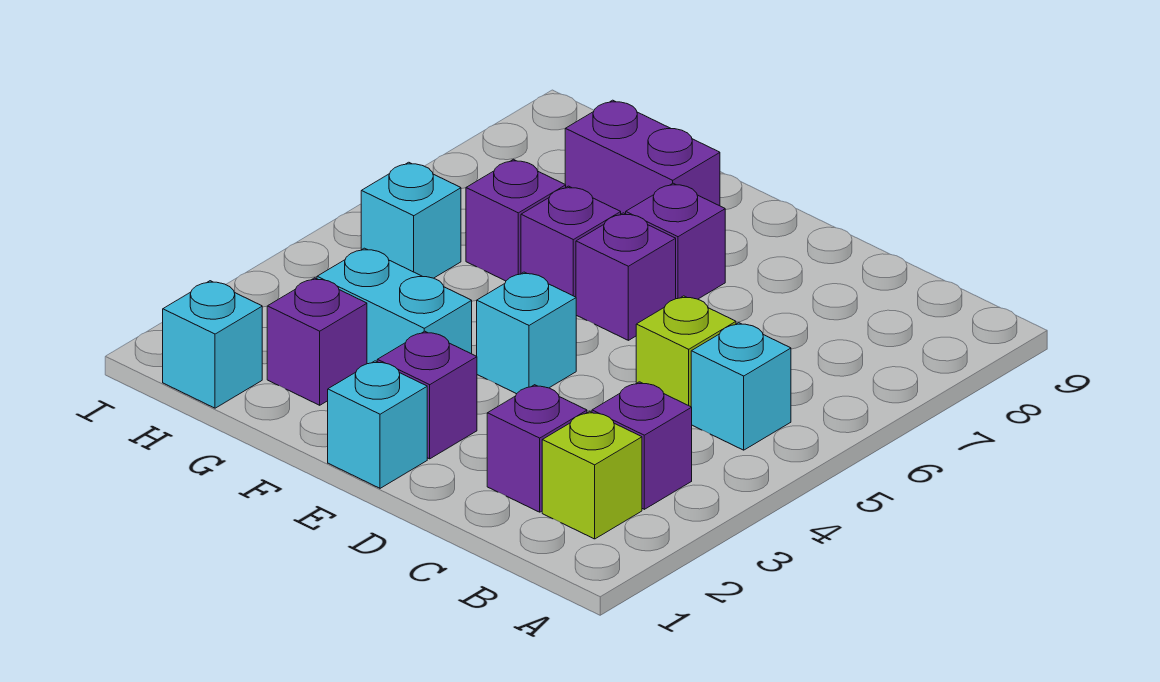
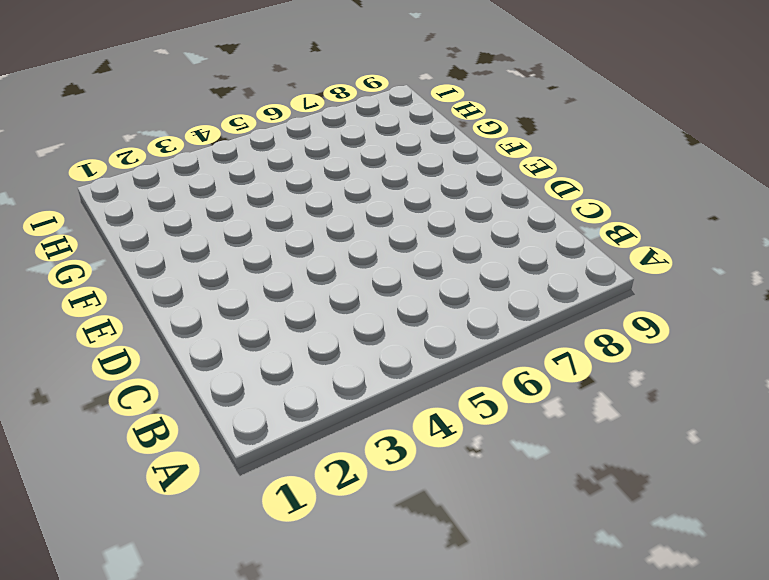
none -> lime 1x1 brick [542,411,642,539]
none -> purple 1x1 brick [592,382,692,509]
none -> cyan 1x1 brick [691,323,791,450]

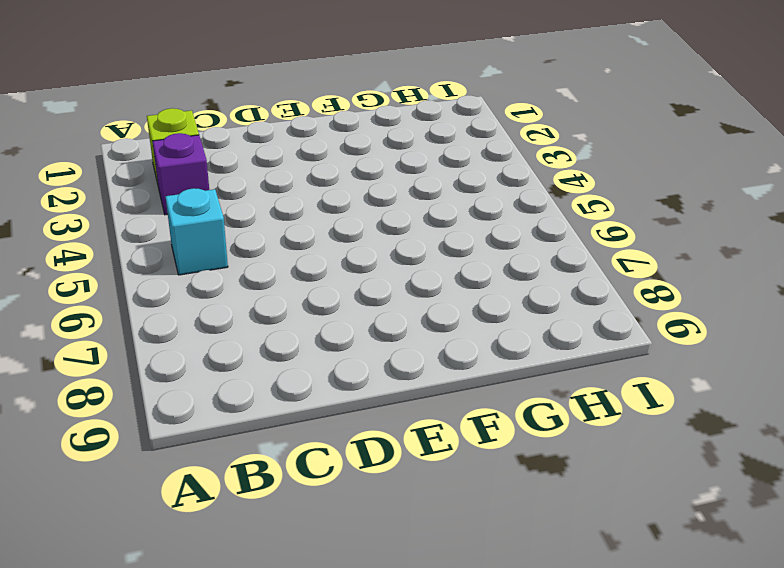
none -> purple 1x1 brick [487,385,587,512]
none -> lime 1x1 brick [636,296,736,407]
none -> cyan 1x1 brick [328,361,427,488]

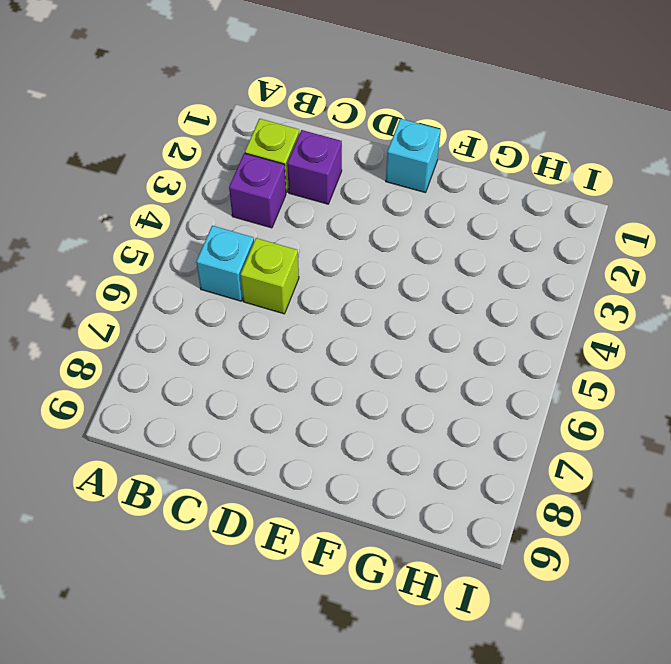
none -> purple 1x1 brick [377,331,477,459]
none -> cyan 1x1 brick [477,272,576,394]
none -> purple 1x1 brick [576,213,676,340]

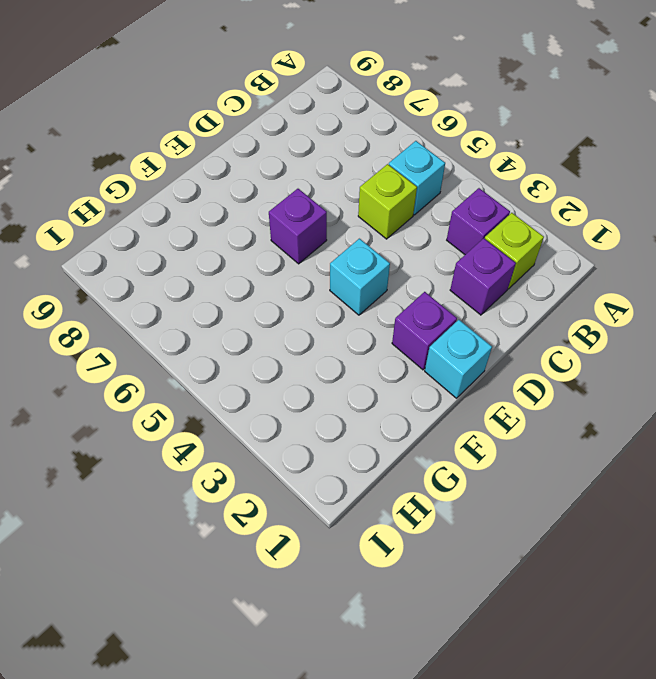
none -> purple 1x1 brick [626,183,725,299]
none -> cyan 1x2 brick [317,248,472,364]
none -> purple 1x1 brick [521,186,621,297]

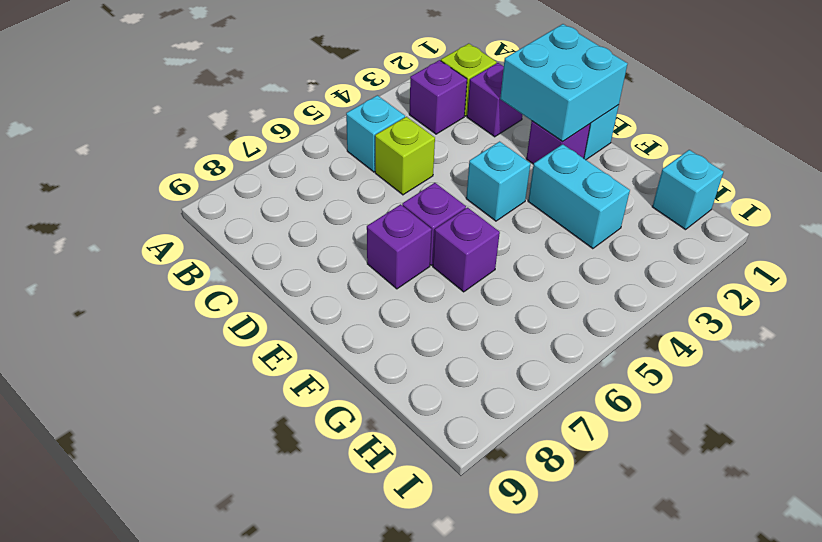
cyan 2x2 brick [500,24,627,142] -> none
none -> purple 1x2 brick [565,100,720,214]
none -> purple 1x1 brick [267,278,367,405]
none -> purple 1x1 brick [466,159,566,281]

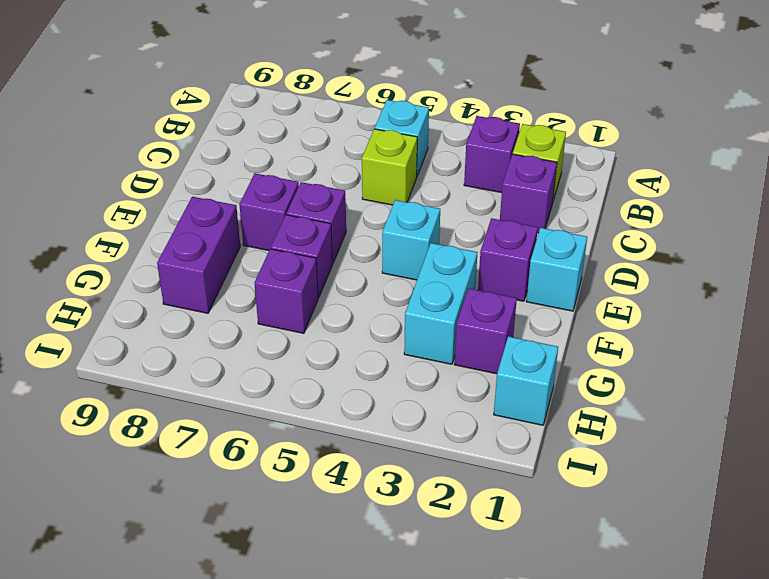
none -> cyan 1x1 brick [361,162,461,278]

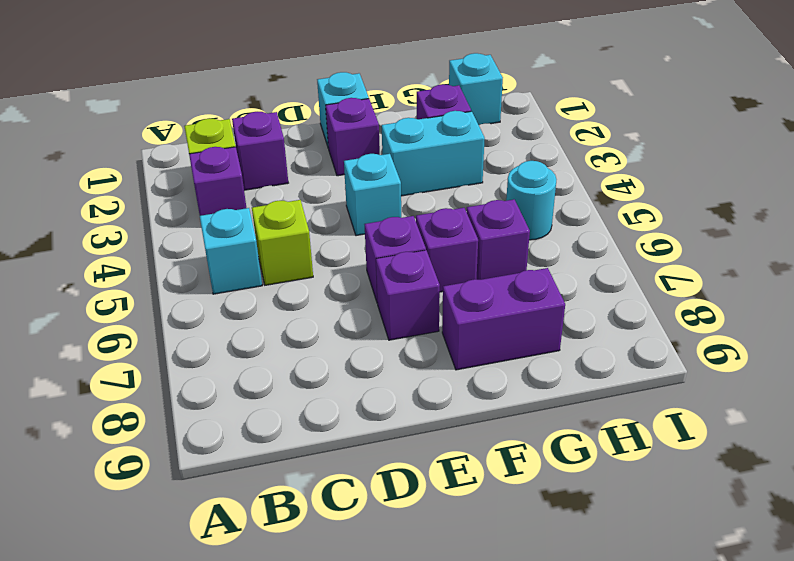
cyan 1x1 round brick [506,161,557,240] -> cyan 1x1 brick [361,162,461,278]

